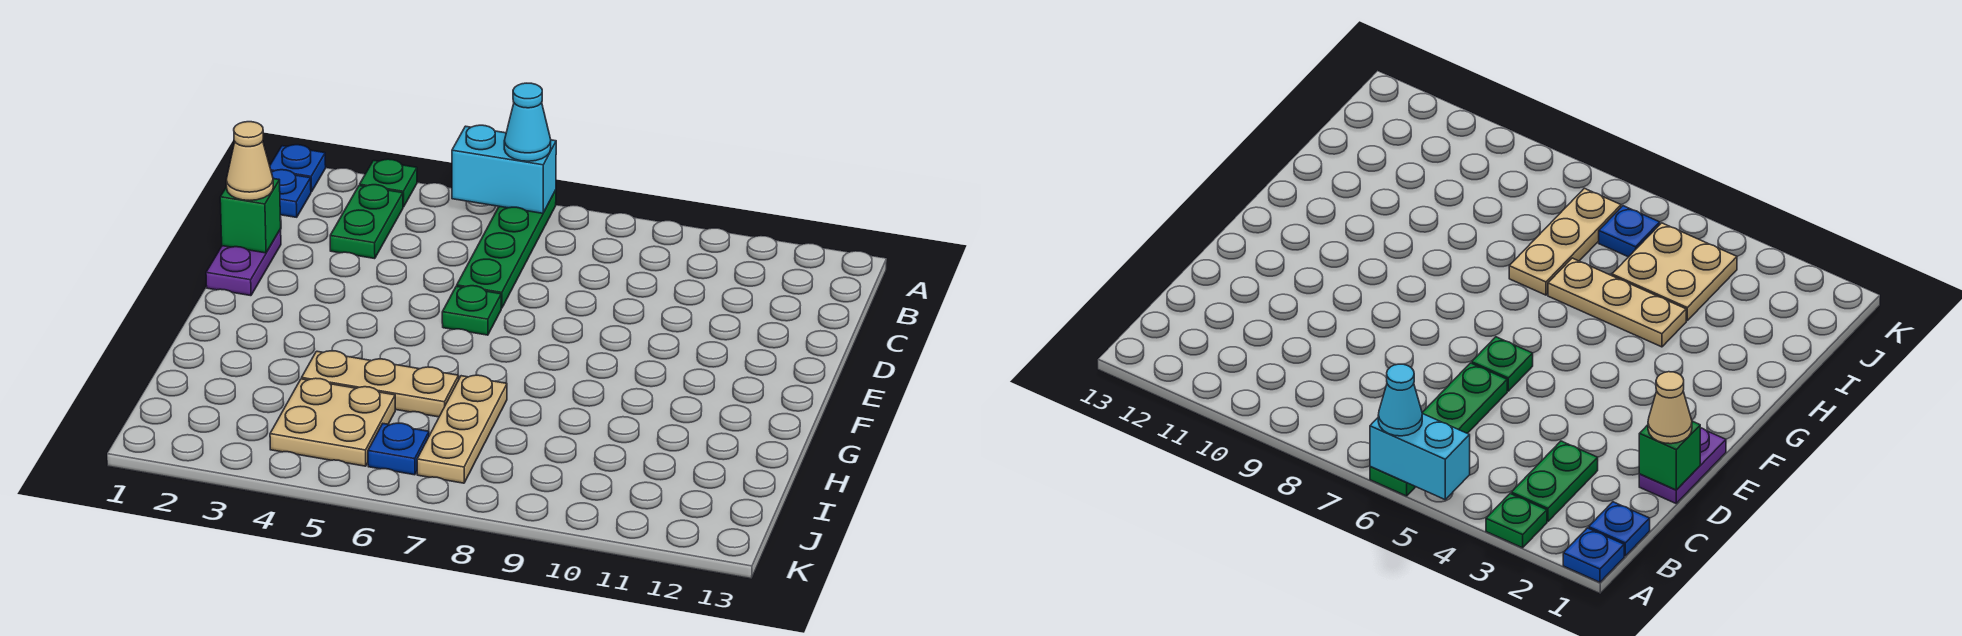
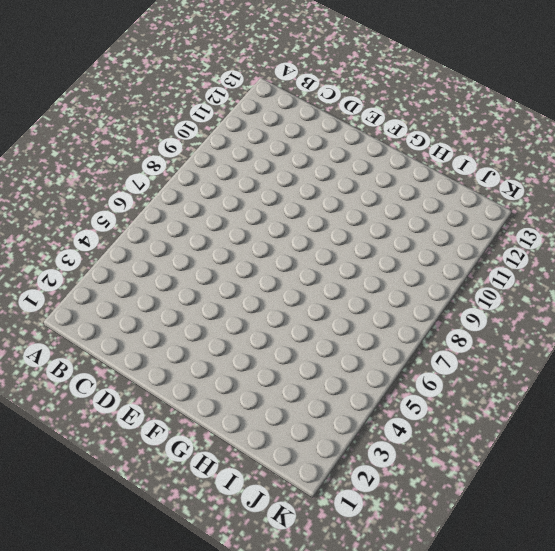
none -> blue 1x1 plate [270,145,326,192]
none -> green 1x1 plate [360,159,417,207]
none -> green 1x4 plate [457,190,556,308]

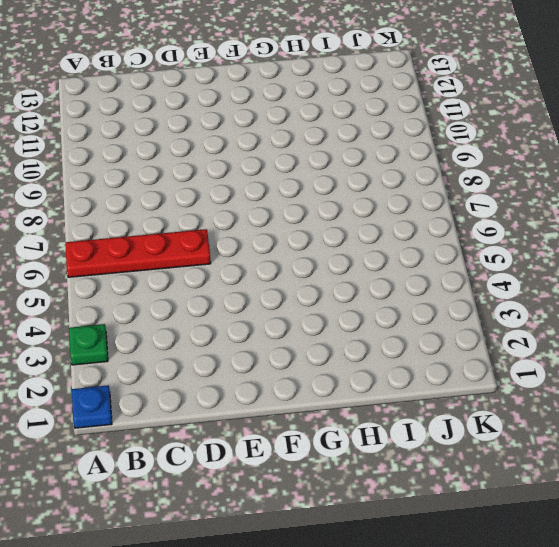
red 1x4 plate [65,229,211,277] -> green 1x4 plate [457,190,556,308]
none -> blue 1x1 plate [271,170,311,217]
none -> green 1x2 plate [330,185,403,259]
none -> purple 1x2 plate [206,229,281,296]

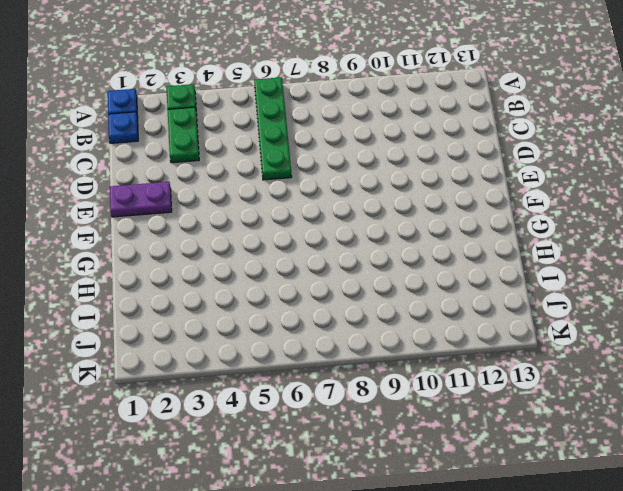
purple 1x2 plate [110,182,172,217] -> purple 1x2 plate turned to [206,229,281,296]
none -> green 1x1 plate [442,286,501,335]
none -> tan 1x3 plate [302,351,459,417]
none -> tan 1x3 plate [417,375,507,483]

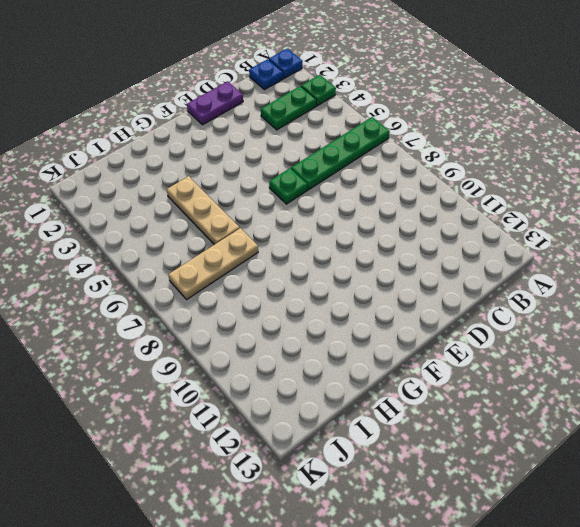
none -> tan 2x2 plate [270,378,395,466]
none -> blue 1x1 plate [368,423,429,475]
none -> cyan 1x2 brick [452,125,556,213]

